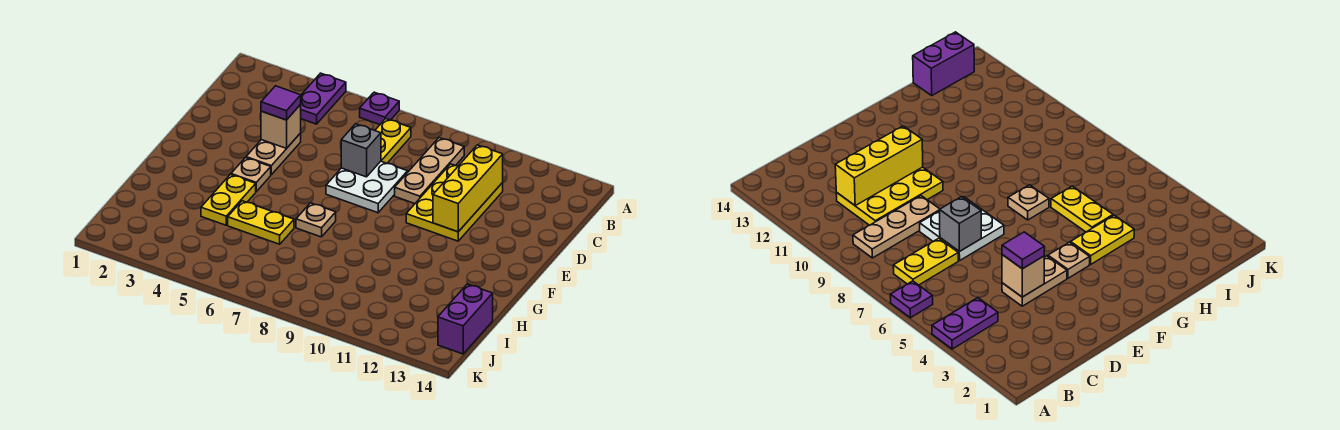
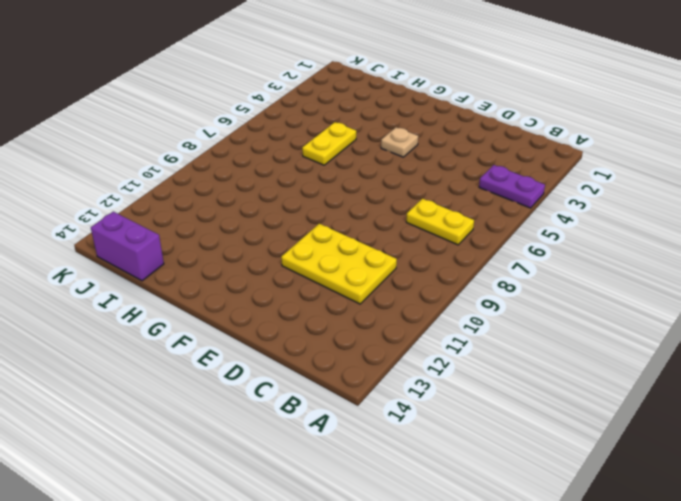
none -> purple 1x1 plate [360,92,399,125]
none -> tan 1x3 plate [395,138,464,204]
none -> tan 1x2 plate [246,133,301,175]

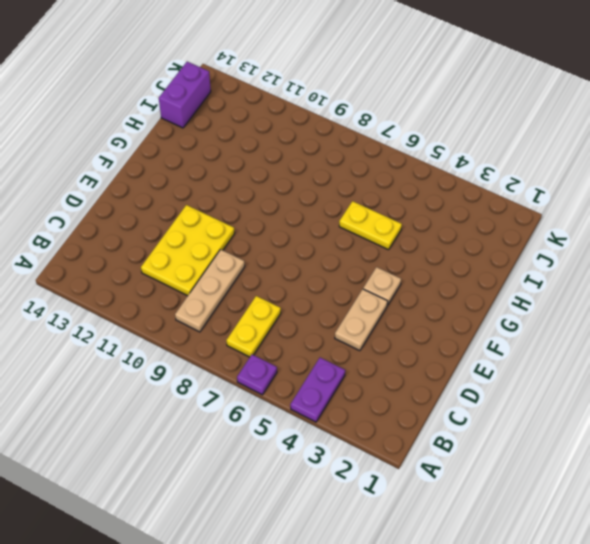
none -> white 2x2 plate [326,161,408,213]
none -> yellow 1x2 plate [201,175,256,225]
none -> tan 1x1 plate [296,203,336,237]

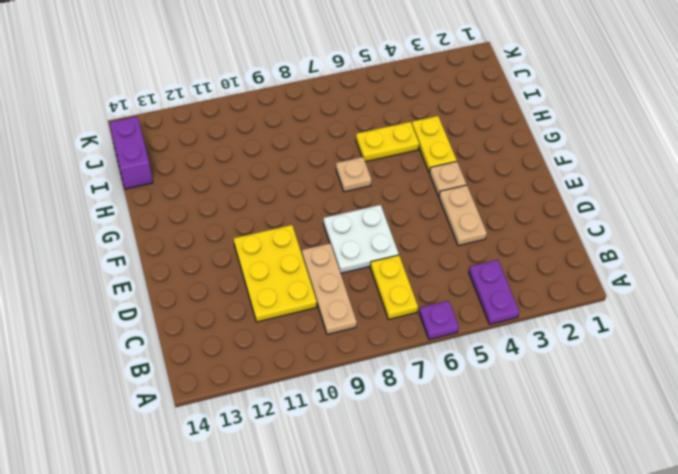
none -> yellow 1x3 brick [433,145,503,232]
none -> tan 1x1 brick [261,105,301,149]
none -> grey 1x1 brick [341,124,381,177]

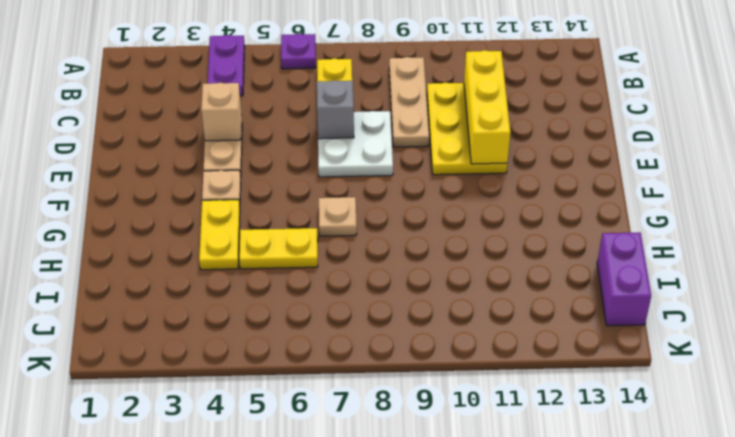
none -> purple 1x1 tile [261,86,301,120]

